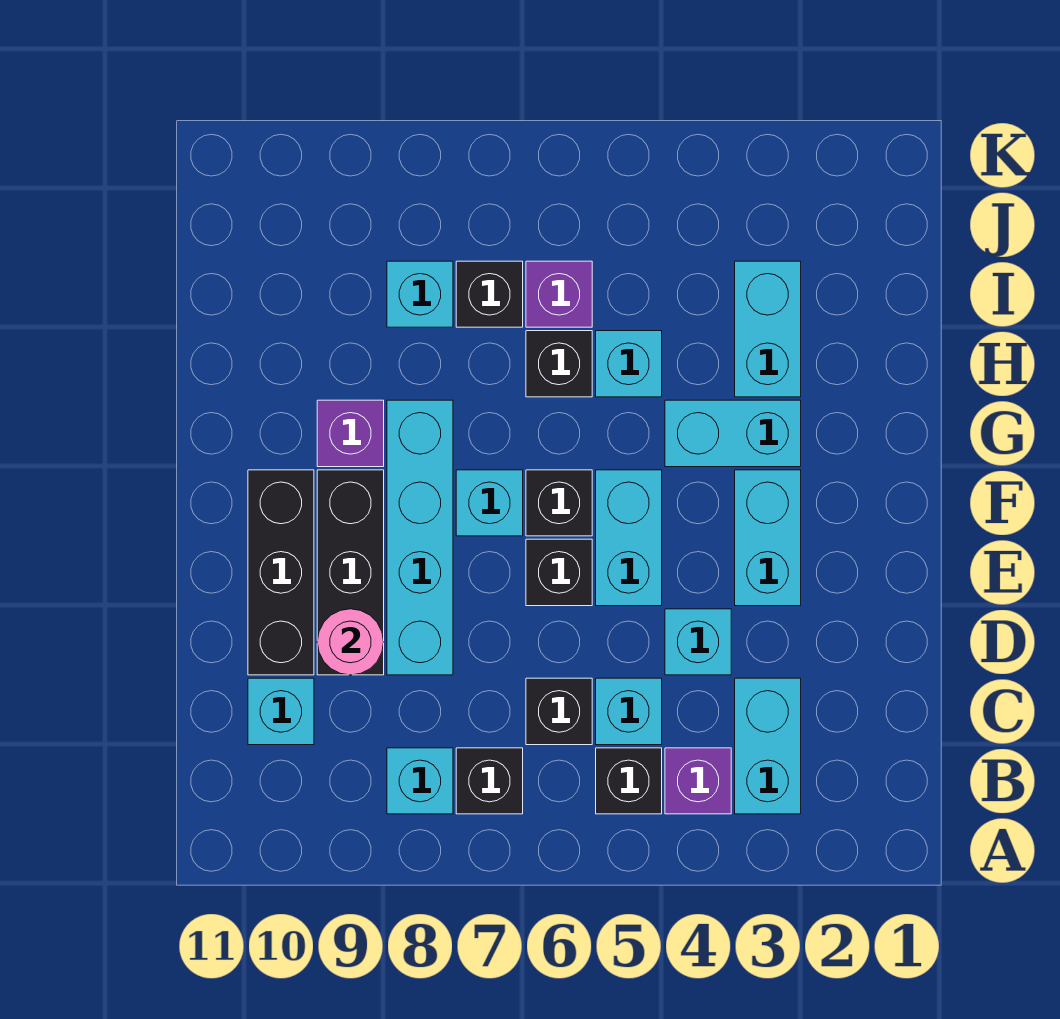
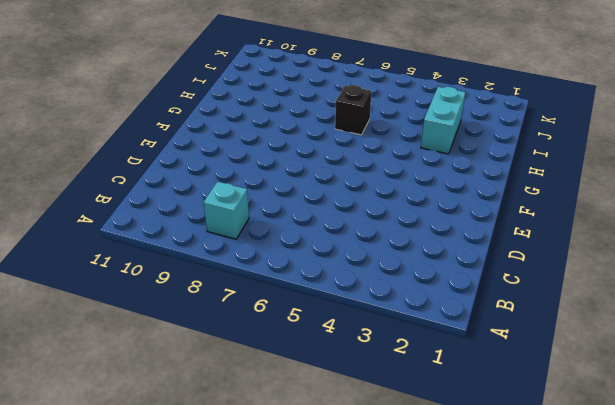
none -> cyan 1x2 brick [735,678,801,814]
none -> purple 1x1 brick [665,748,731,814]
none -> black 1x1 brick [596,748,662,814]

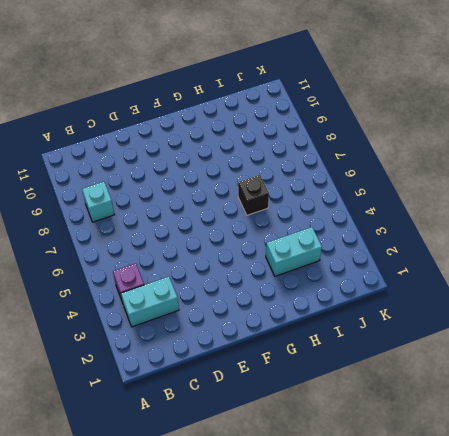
none -> black 1x1 brick [596,748,662,814]
none -> black 1x1 brick [456,748,523,814]
none -> cyan 1x1 brick [596,678,662,745]

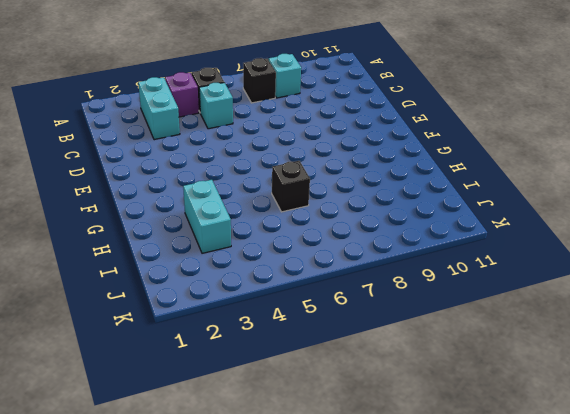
none -> black 1x1 brick [526,678,592,745]
none -> cyan 1x1 brick [248,678,314,745]
none -> cyan 1x1 brick [665,609,731,675]

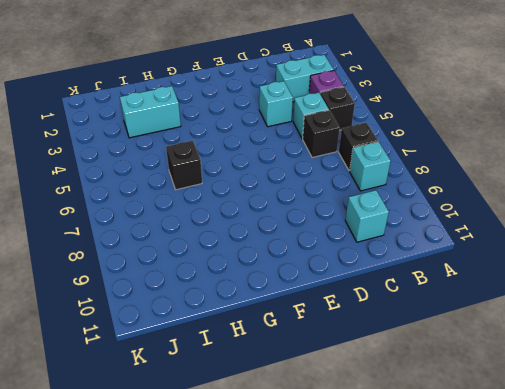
none -> cyan 1x4 brick [387,400,453,675]
none -> black 1x3 brick [317,470,384,675]
none -> black 1x3 brick [248,470,314,675]

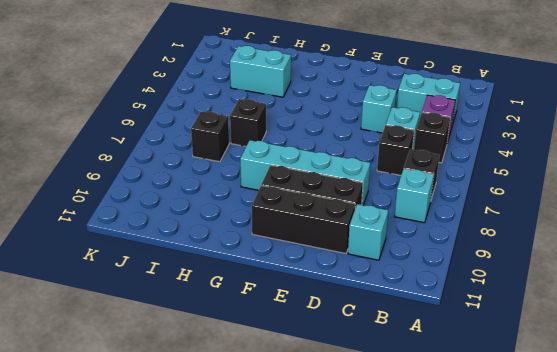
none -> cyan 1x2 brick [735,470,801,606]
none -> cyan 1x2 brick [596,470,662,606]
none -> black 1x1 brick [526,539,592,606]

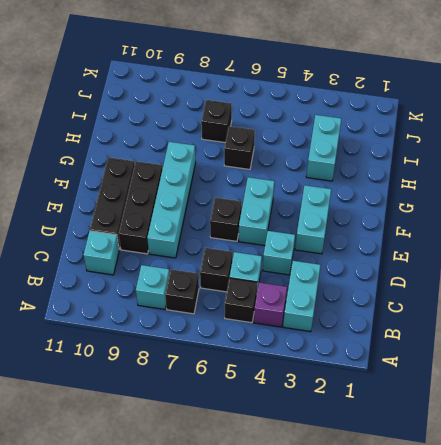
none -> black 1x1 brick [526,470,592,536]
none -> cyan 1x1 brick [456,470,523,536]
none -> cyan 1x2 brick [665,400,801,467]

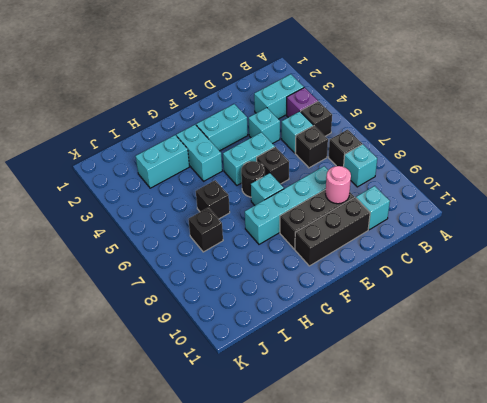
black 1x1 round brick [241,161,265,197] -> black 1x1 brick [526,470,592,536]
none -> purple 1x1 brick [317,400,384,467]
none -> cyan 1x1 brick [596,331,662,397]
none -> purple 1x1 brick [526,261,592,327]

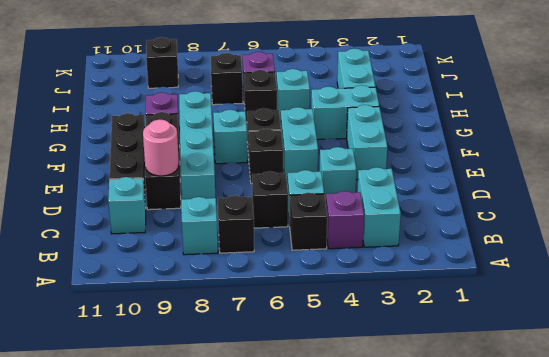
black 1x1 brick [146,37,178,88] -> none
none -> cyan 1x1 brick [387,261,453,327]

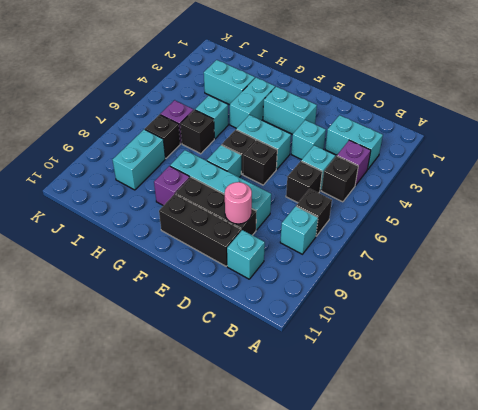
cyan 1x2 brick [113,129,165,190] -> cyan 1x1 brick [387,261,453,327]

